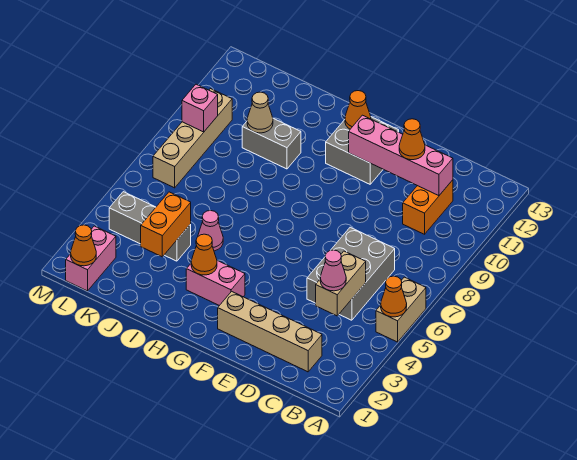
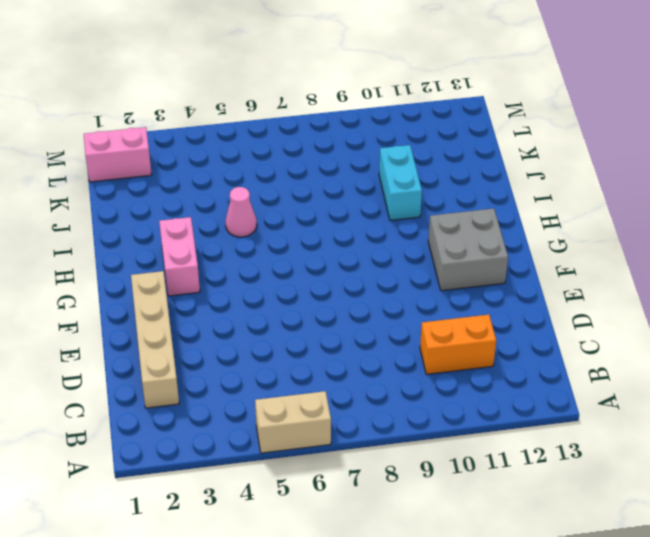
cyan 1x2 brick [379,145,422,220] -> grey 1x2 brick [242,118,301,169]
none -> grey 2x3 brick [307,227,395,320]
none -> grey 1x3 brick [109,192,191,261]
none -> tan 1x4 brick [153,89,232,188]

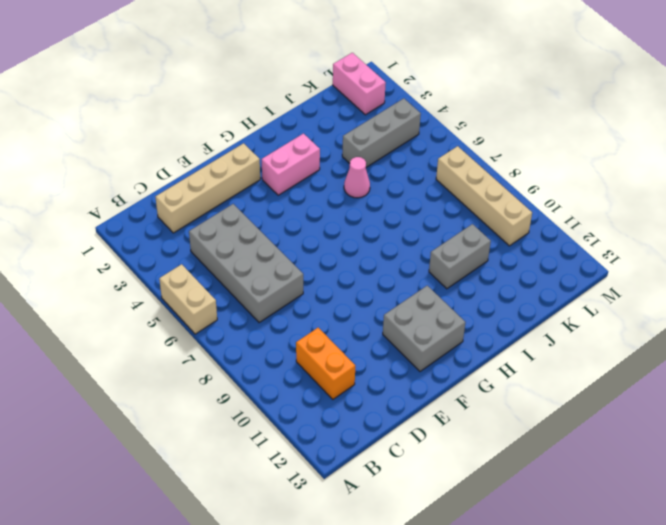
grey 2x4 brick [189,204,303,323] -> grey 2x3 brick [307,227,395,320]
none -> orange 1x1 cone [381,276,407,317]
none -> tan 1x2 brick [316,251,366,316]
none -> pink 1x4 brick [349,115,453,196]

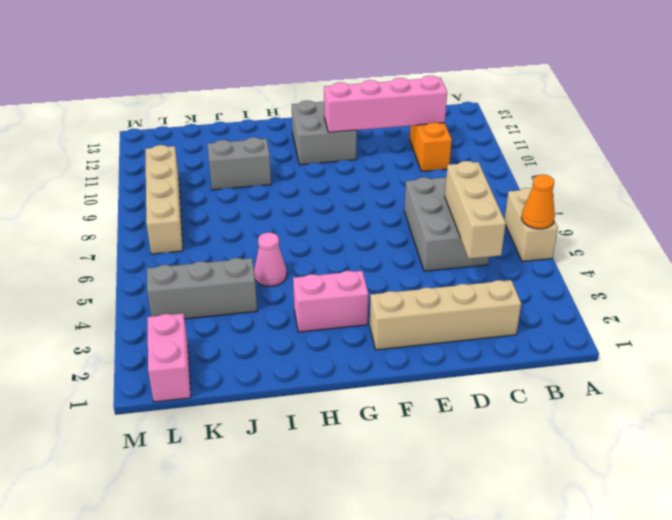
tan 1x3 brick [445,161,506,259] -> tan 1x2 brick [316,251,366,316]
none -> orange 1x1 cone [345,91,371,129]
none -> orange 1x1 cone [191,234,217,275]
none -> orange 1x2 brick [141,192,191,257]

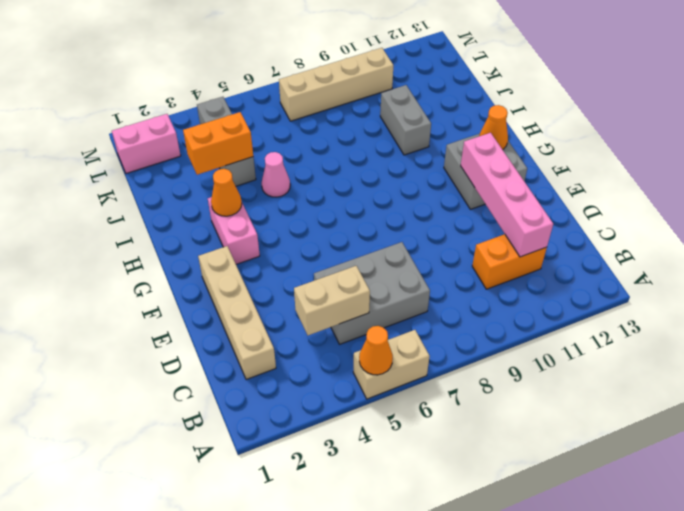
none -> tan 1x1 cone [247,92,273,133]
none -> orange 1x1 cone [71,225,96,266]
none -> pink 1x1 brick [182,84,218,132]

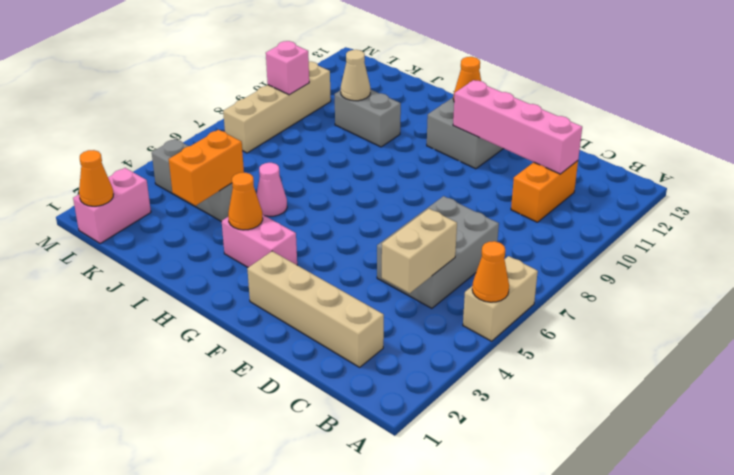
none -> pink 1x1 cone [320,250,346,291]
none -> orange 1x1 cone [399,119,425,160]

